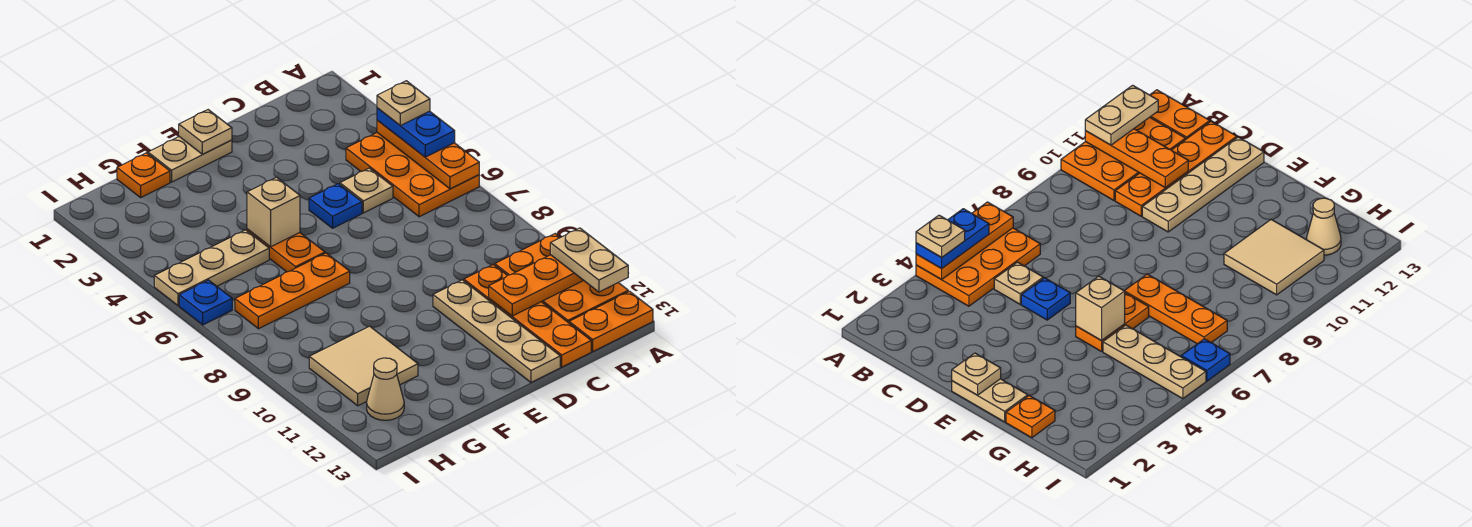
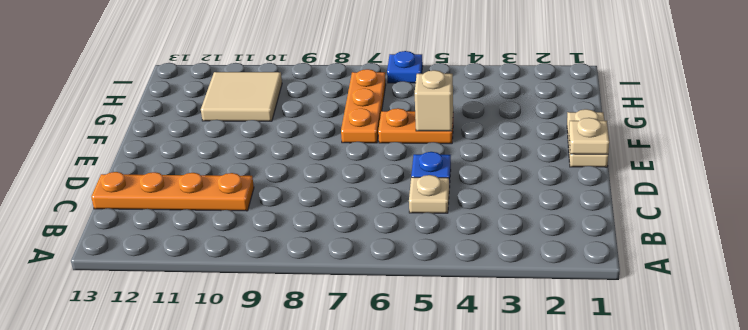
none -> orange 2x3 plate [346,133,479,217]
none -> orange 2x3 plate [495,234,628,323]
none -> orange 1x2 plate [569,291,653,351]

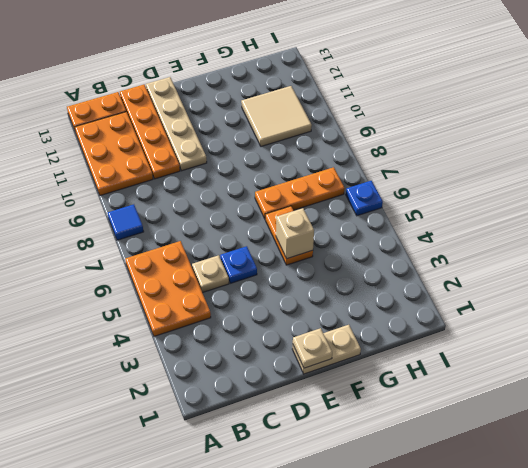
blue 1x1 tile [108,204,144,240] -> none
none -> orange 1x1 plate [117,153,170,197]
none -> tan 1x3 plate [154,230,269,306]
none -> tan 1x1 cone [367,358,404,420]

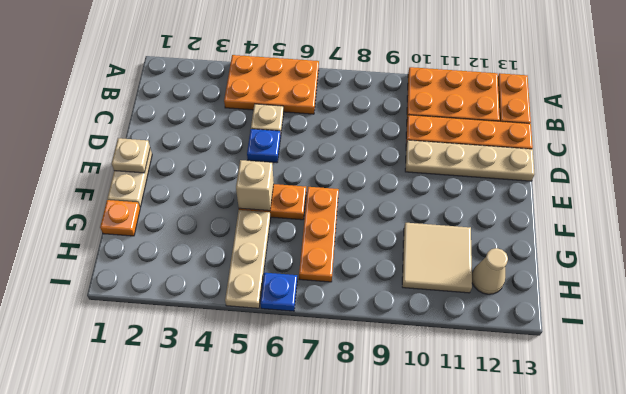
none -> orange 1x3 plate [377,120,479,189]
none -> orange 1x3 plate [489,255,584,316]
none -> blue 1x2 plate [377,108,455,157]

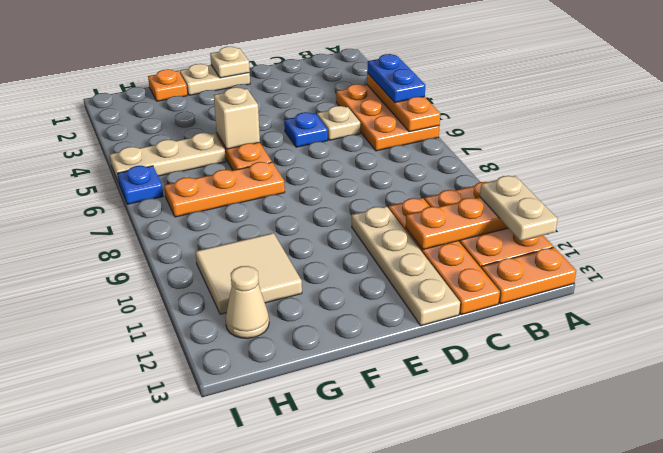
none -> tan 1x1 plate [377,81,430,126]

